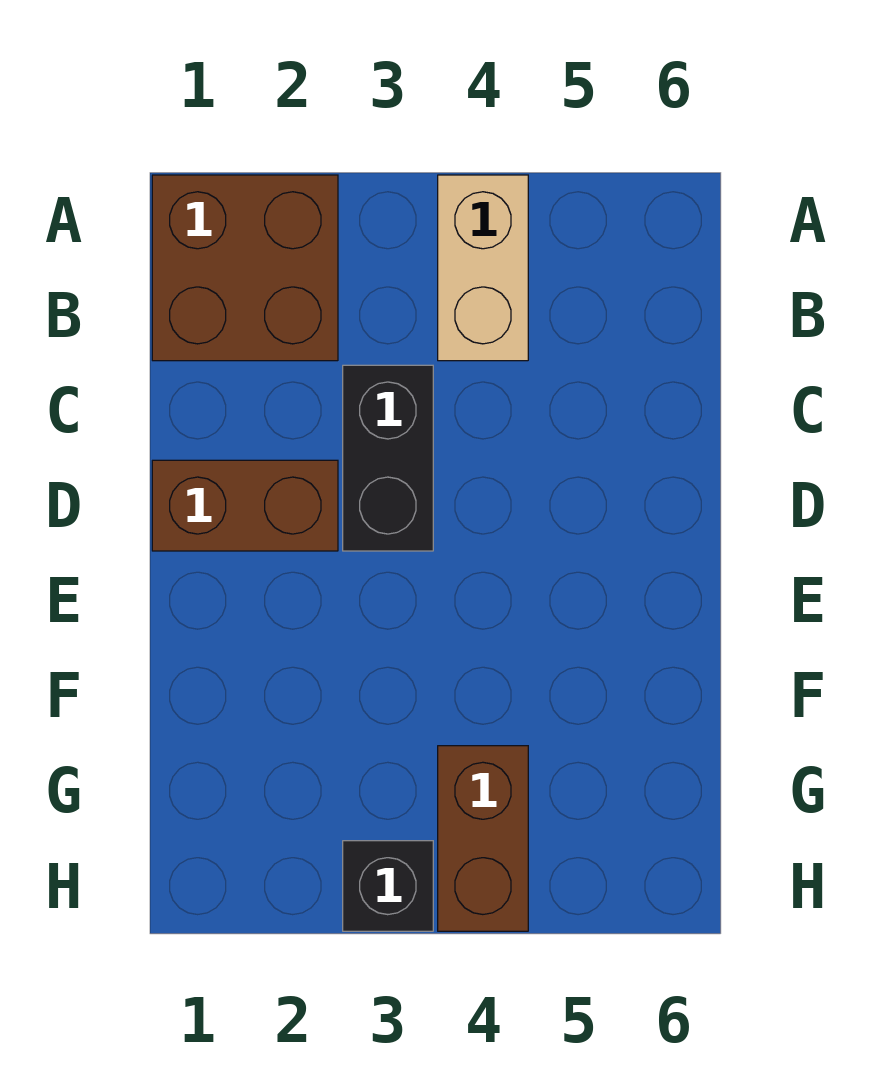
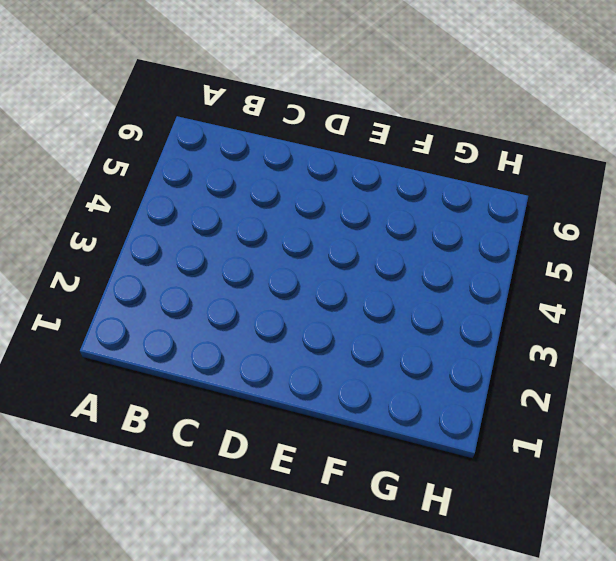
none -> brown 2x2 brick [152,175,338,361]
none -> tan 1x2 brick [438,175,528,361]

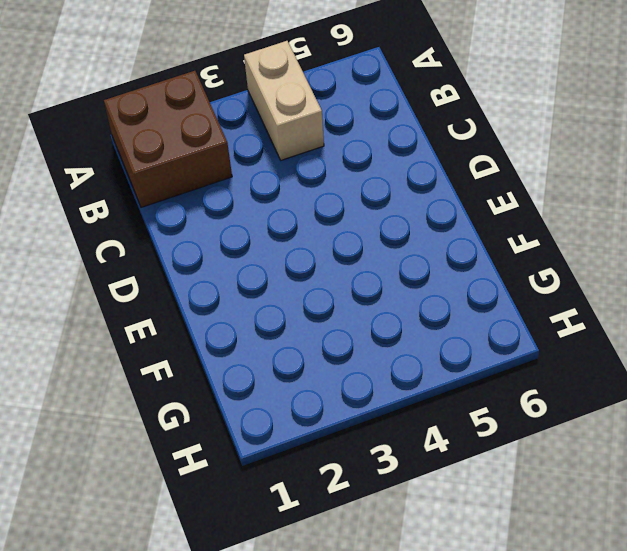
none -> black 1x2 brick [343,365,433,551]
none -> brown 1x2 brick [152,460,338,551]

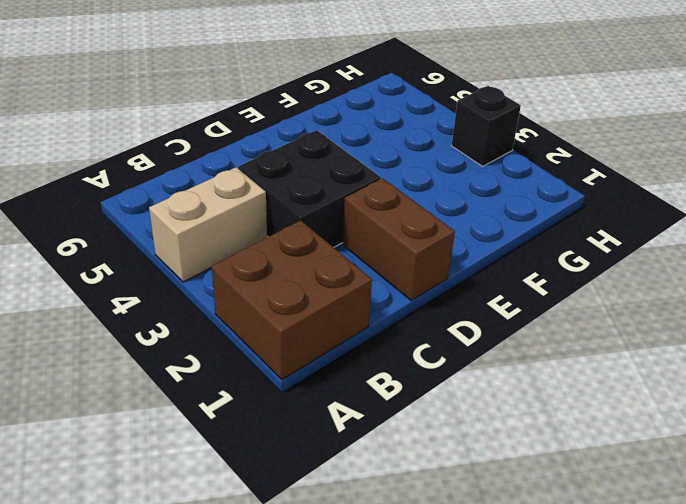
black 2x2 brick [238,130,381,247] -> black 1x2 brick [343,365,433,551]
none -> brown 1x2 brick [438,746,528,931]

